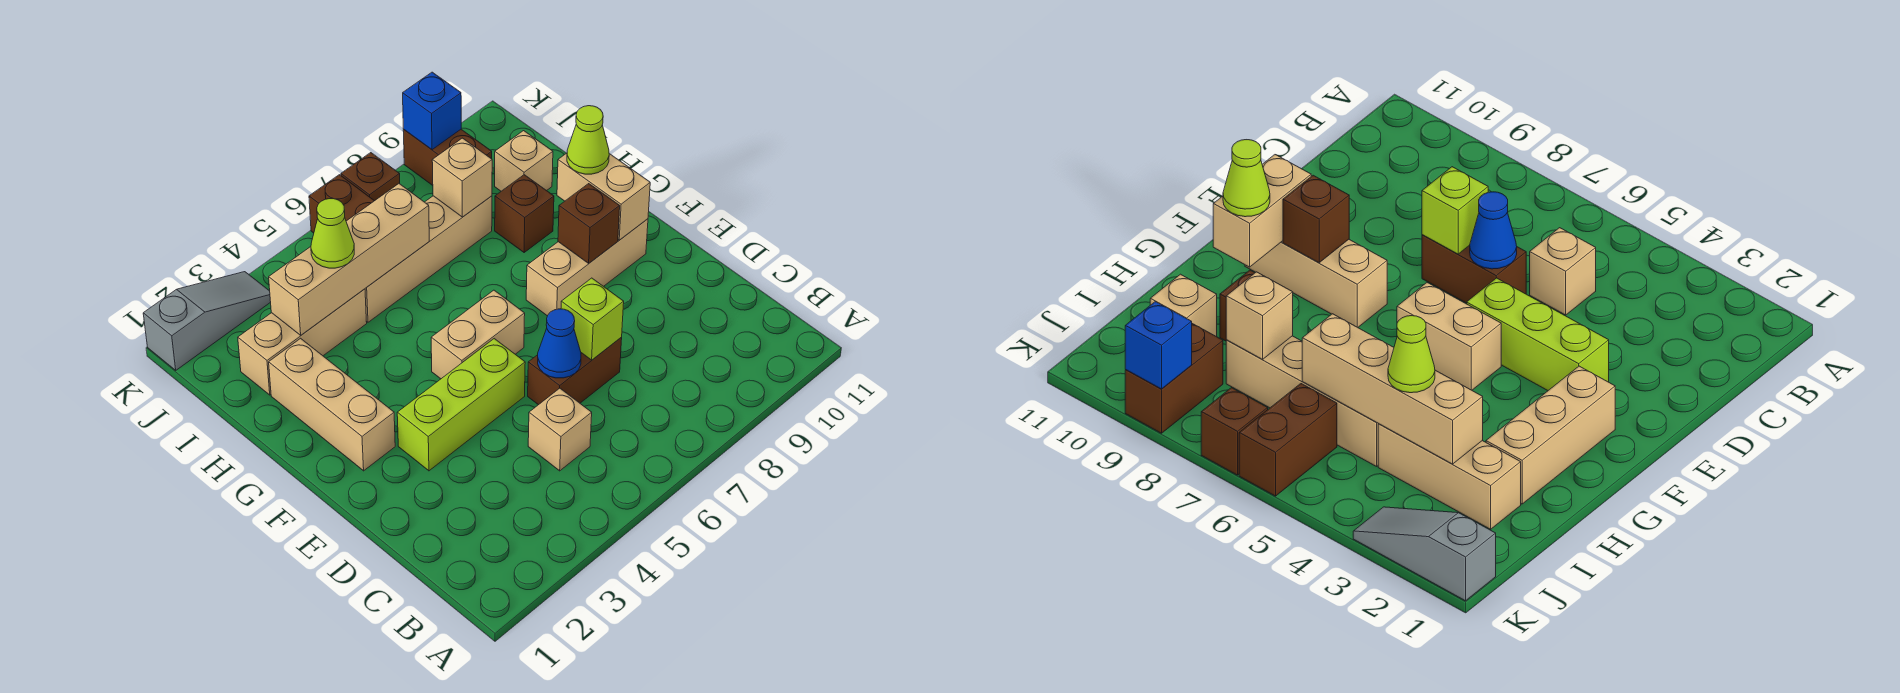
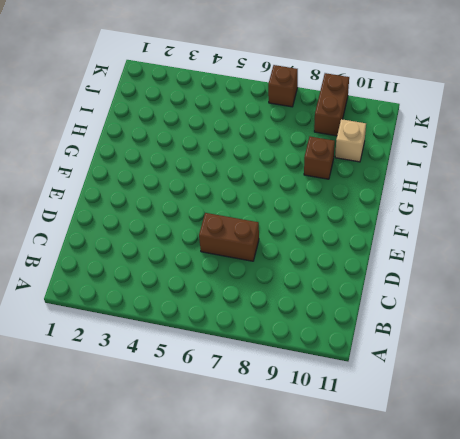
none -> tan 1x1 brick [528,388,592,471]
none -> lime 1x3 brick [397,339,525,471]
none -> tan 1x3 brick [269,338,395,471]

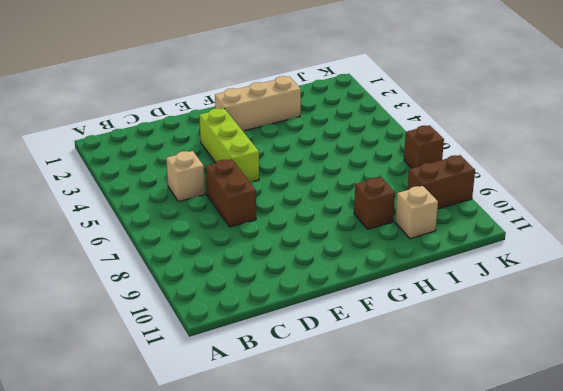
none -> tan 1x2 brick [431,290,525,379]
none -> tan 1x3 brick [526,219,648,316]
none -> tan 1x3 brick [238,289,367,395]

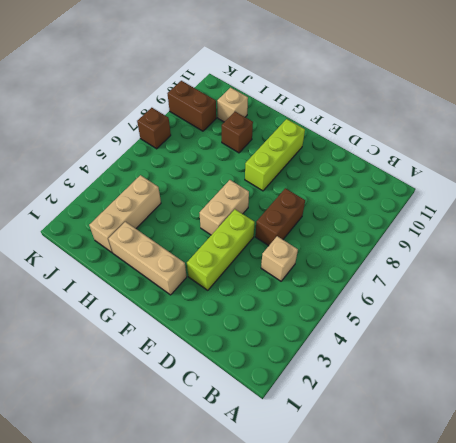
lime 1x3 brick [245,119,305,191] -> tan 1x3 brick [526,219,648,316]
none -> tan 1x4 brick [365,196,492,322]
none -> brown 1x2 brick [309,175,374,233]
none -> grey 1x3 slope [143,272,271,370]

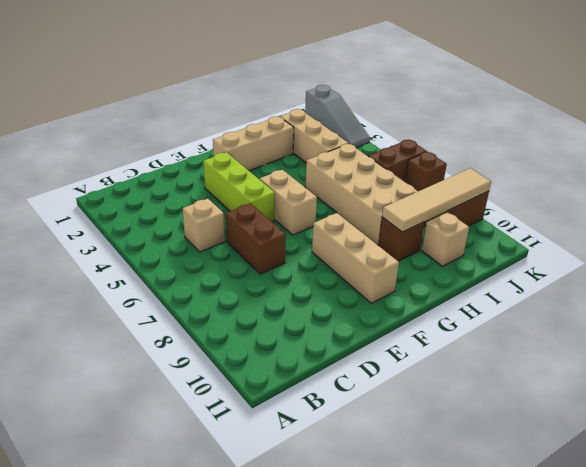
tan 2x4 brick [305,144,418,245] -> tan 1x4 brick [365,196,492,322]
tan 1x4 tile [382,168,491,232] -> blue 1x1 brick [403,72,461,150]
none -> blue 1x1 cone [538,309,581,378]
none -> lime 1x1 brick [561,278,624,360]
none -> brown 1x1 brick [558,184,620,263]

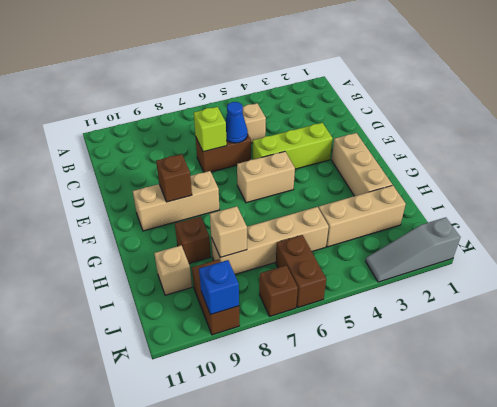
none -> tan 1x2 brick [557,153,650,240]
none -> tan 1x4 brick [269,184,429,335]
none -> lime 1x1 cone [567,106,609,174]

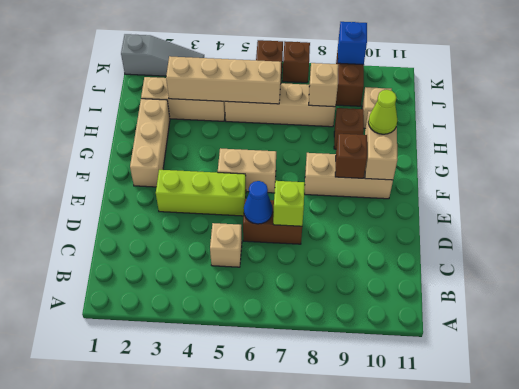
none -> lime 1x1 cone [311,199,354,268]

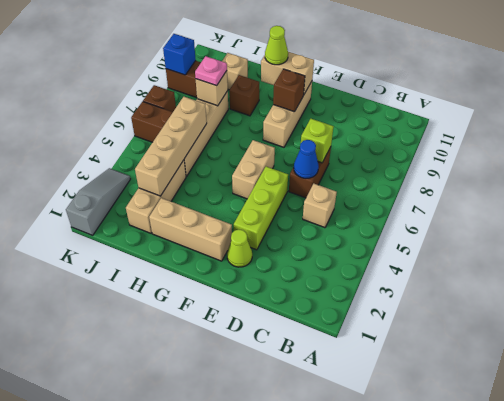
lime 1x1 cone [227,229,252,267] -> lime 1x1 cone moved to [311,199,354,268]
pink 1x1 plate [195,56,227,86] -> none

